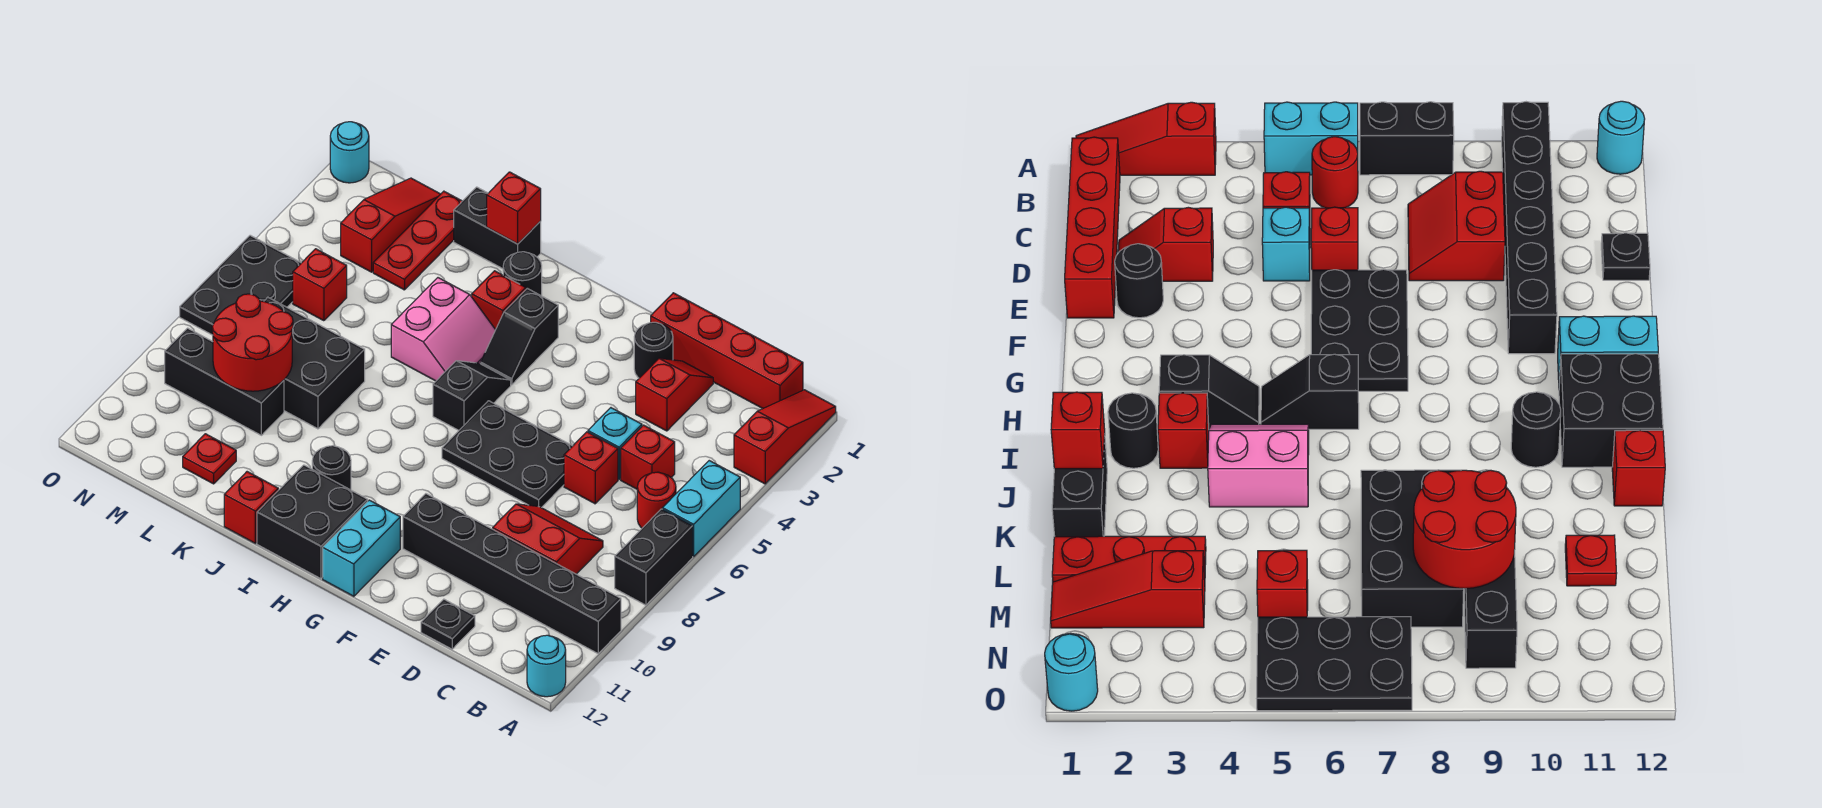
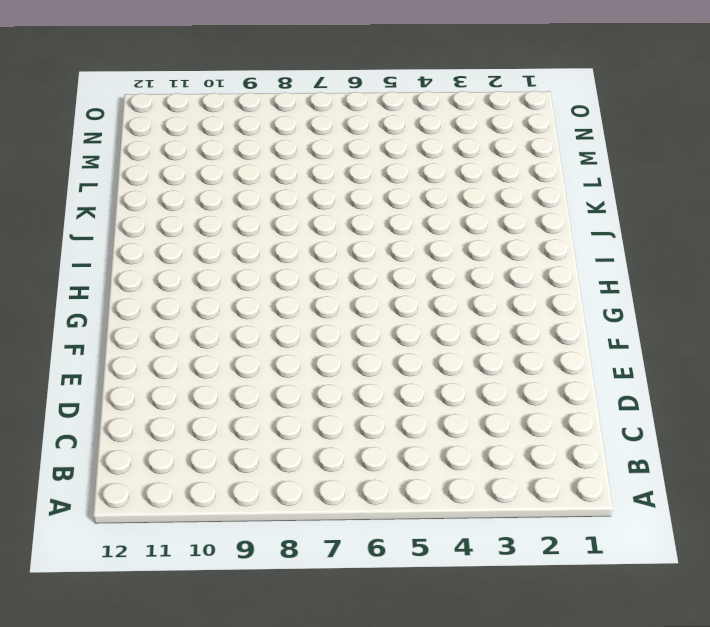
none -> red 1x3 slope [734,390,836,484]
none -> cyan 1x2 brick [662,461,740,557]
none -> black 1x2 brick [615,509,693,605]
none -> black 1x6 brick [403,494,621,653]

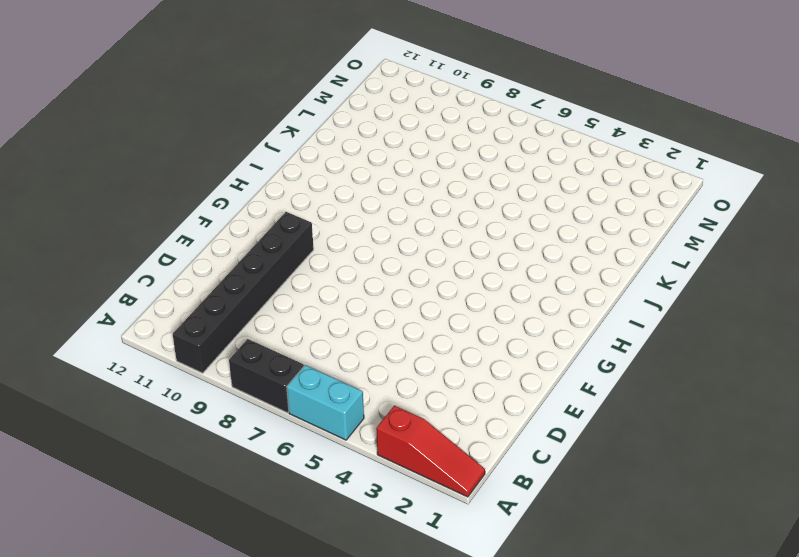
none -> cyan 1x1 round brick [527,635,566,697]
none -> red 1x4 brick [651,293,803,408]
none -> red 1x1 round brick [637,472,676,528]
none -> red 1x1 brick [621,425,675,489]

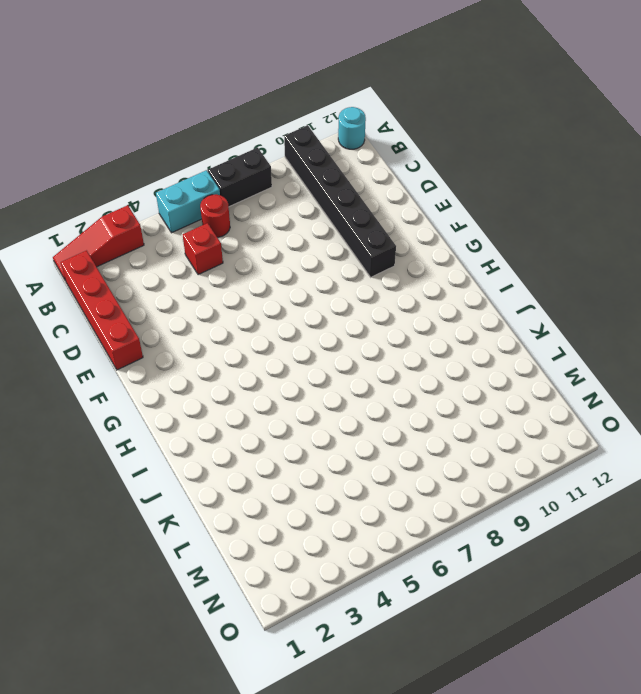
none -> red 2x2 slope [493,504,603,574]
none -> red 1x2 slope [636,358,713,431]
none -> cyan 1x1 brick [588,408,642,479]
none -> red 1x1 brick [564,432,618,504]

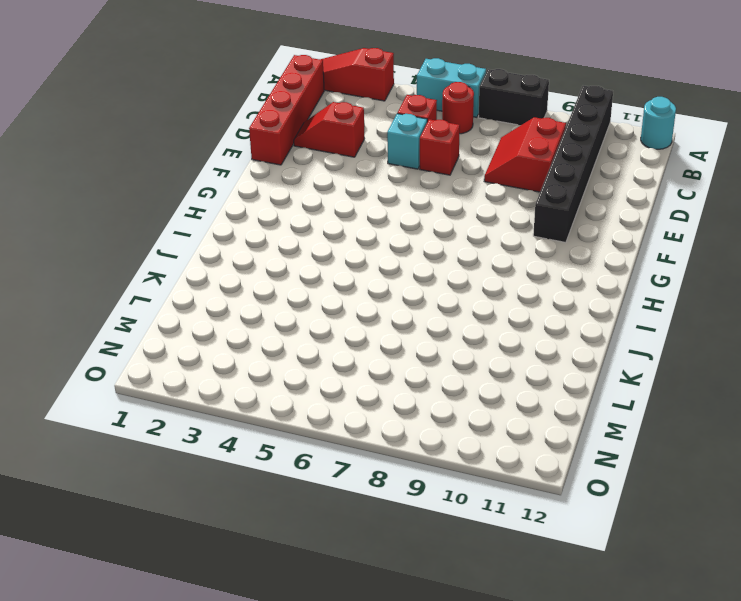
none -> black 1x1 plate [421,599,475,649]
none -> black 1x1 round brick [634,322,673,378]
none -> black 2x3 plate [442,401,572,508]
none -> cyan 1x2 brick [323,500,400,596]

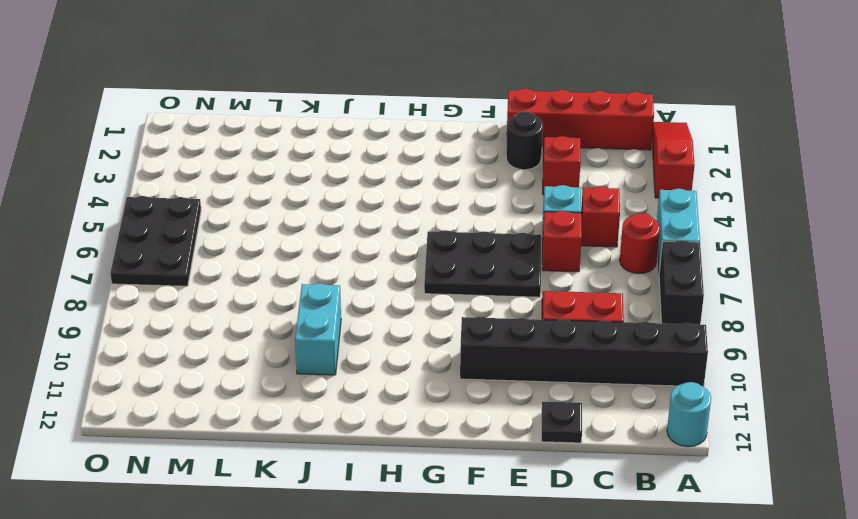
cyan 1x2 brick [295,283,341,375] -> cyan 1x2 brick moved to [323,500,400,596]
none -> black 1x2 slope [481,288,558,385]
none -> black 1x2 slope [433,361,511,430]
none -> black 2x2 brick [257,465,368,579]
none -> black 1x1 round brick [503,252,542,296]

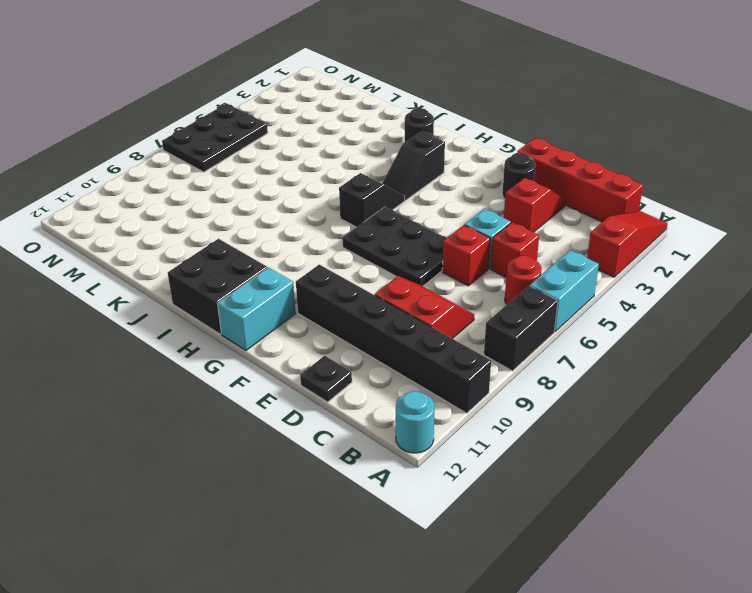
none -> red 1x1 brick [472,271,526,329]
none -> pink 2x2 slope [391,278,496,381]
none -> black 1x1 round brick [312,446,351,490]
none -> black 1x2 brick [454,187,541,269]

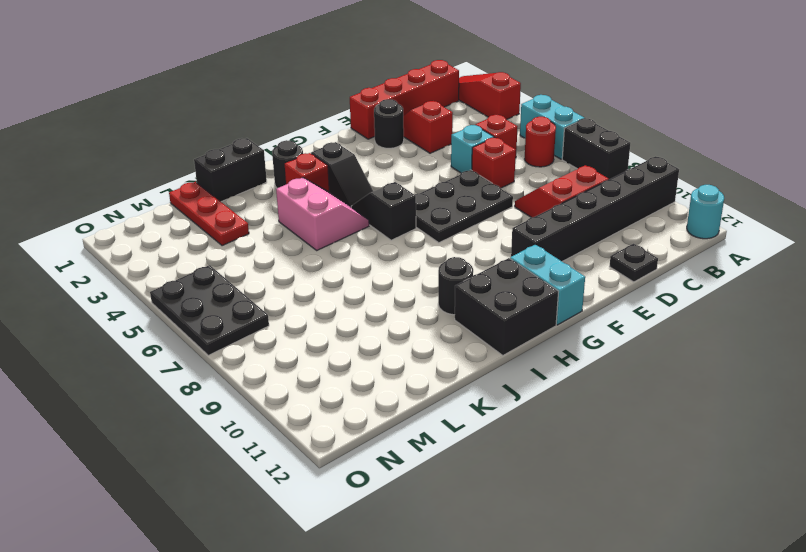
none -> red 1x1 brick [224,472,278,543]
none -> black 2x3 brick [264,297,365,429]
none -> black 1x3 brick [165,328,284,435]
none -> red 1x1 plate [183,434,236,484]

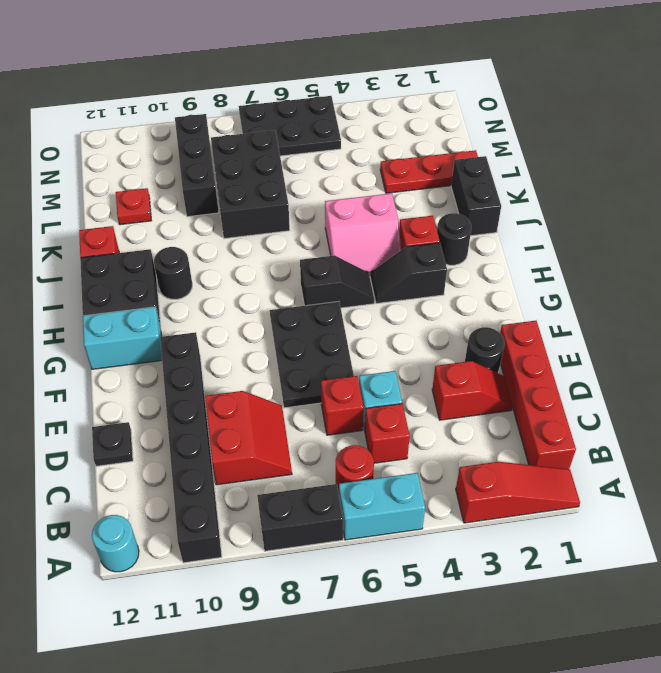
none -> red 1x3 slope [341,178,440,272]
none -> red 1x1 brick [293,249,347,321]
none -> cyan 1x1 round brick [330,122,369,183]
none -> red 1x1 brick [487,172,541,244]

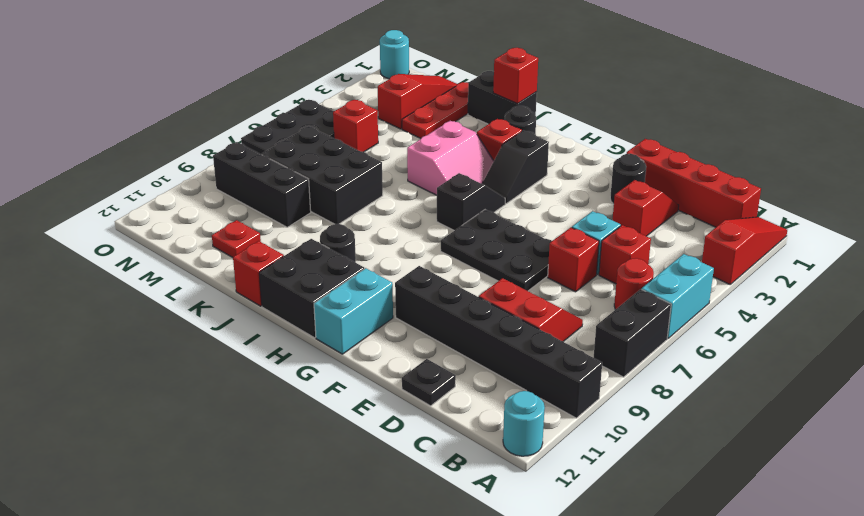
none -> red 2x2 round brick [212,294,293,391]

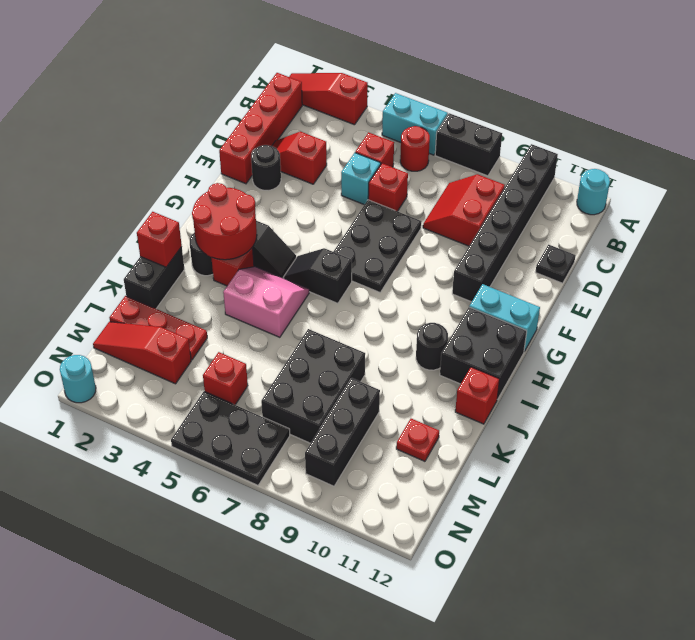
red 2x2 round brick [192,183,257,260] -> red 2x2 round brick moved to [212,294,293,391]

